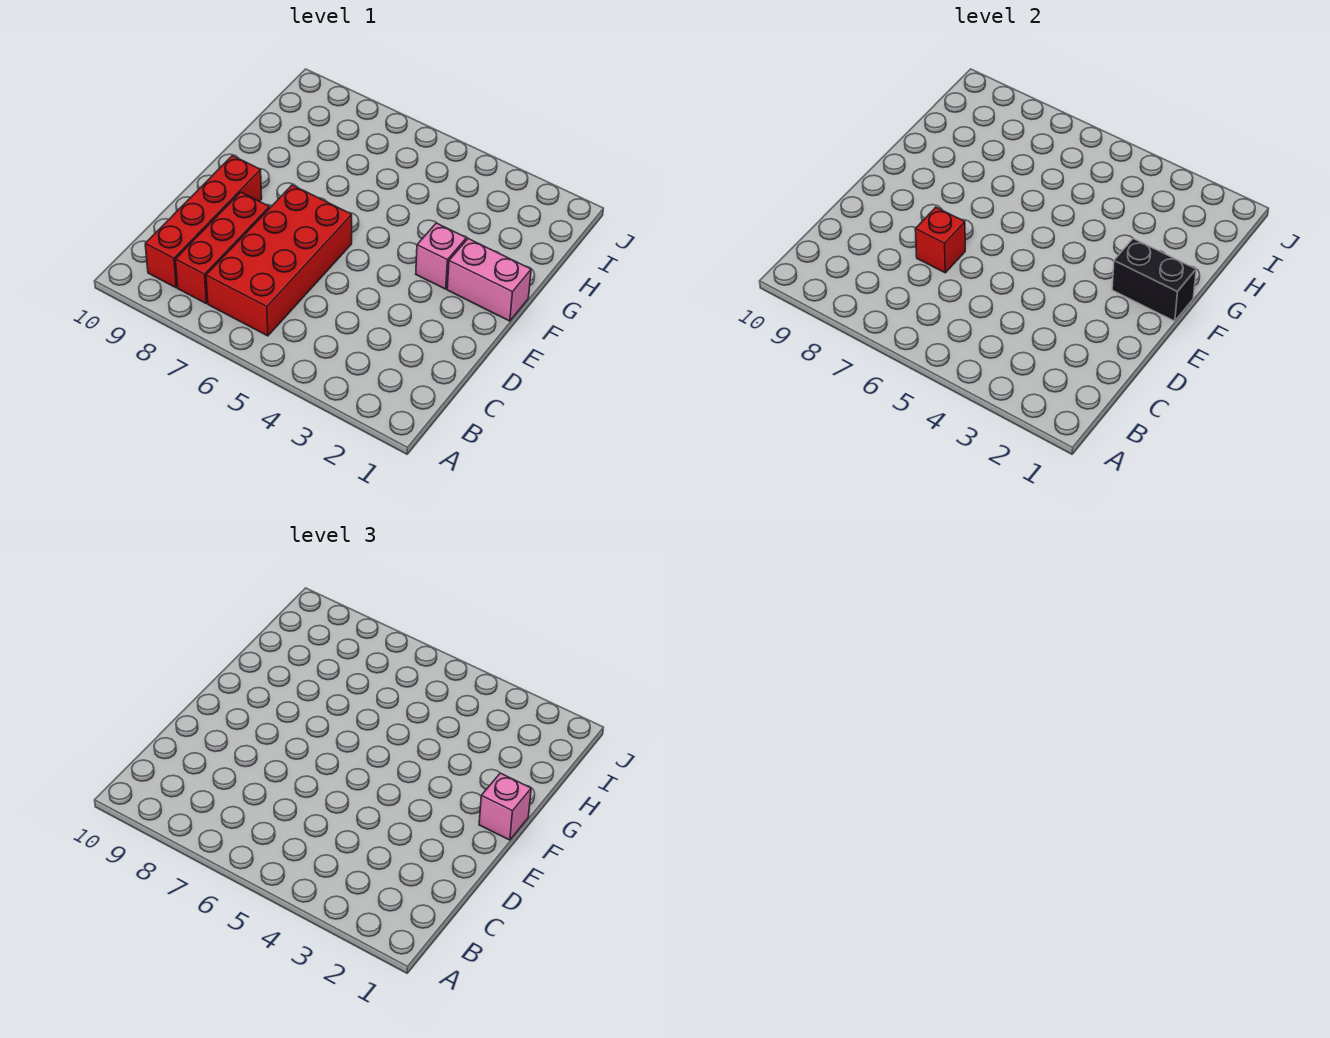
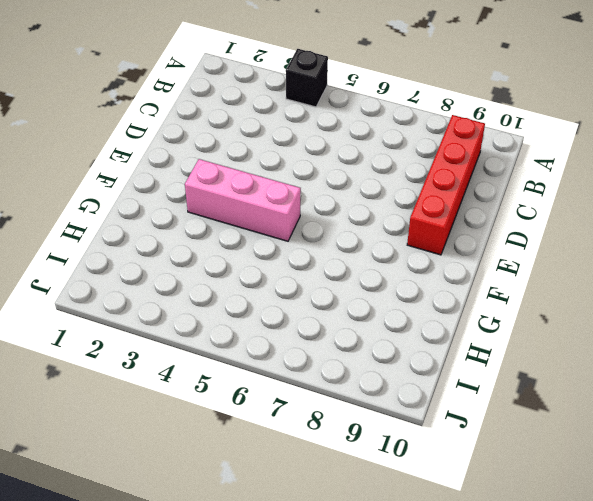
black 1x1 brick [286,49,328,107] -> none
pink 1x3 brick [185,159,301,241] -> pink 1x1 brick [416,223,466,289]
none -> red 2x4 brick [206,185,352,336]
none -> red 1x3 brick [175,192,269,303]

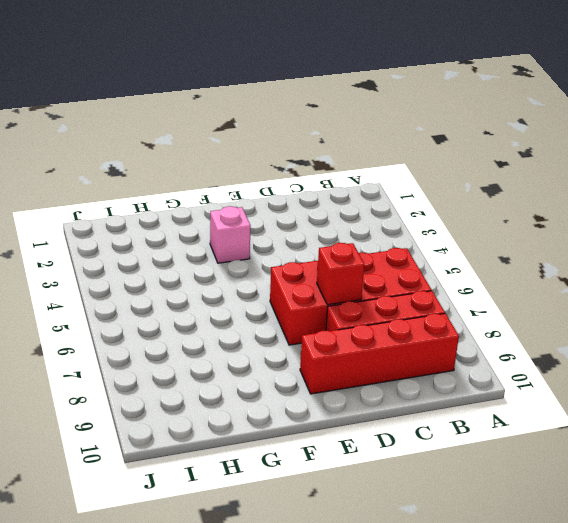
none -> pink 1x2 brick [447,239,531,321]
none -> black 1x2 brick [1112,239,1196,321]

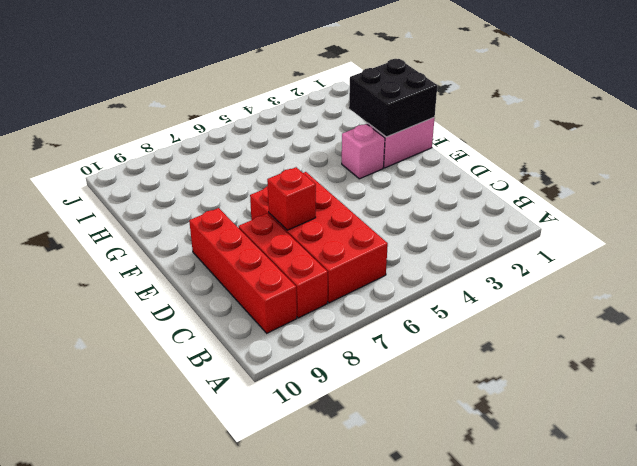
black 2x2 brick [349,59,437,137] -> black 1x2 brick [1112,239,1196,321]
none -> pink 1x1 brick [479,773,531,840]

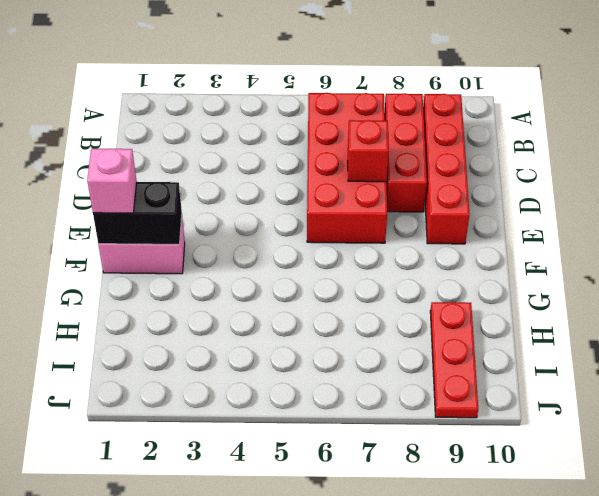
red 1x3 plate [430,302,478,418] -> none
none -> pink 1x1 brick [416,223,466,289]

